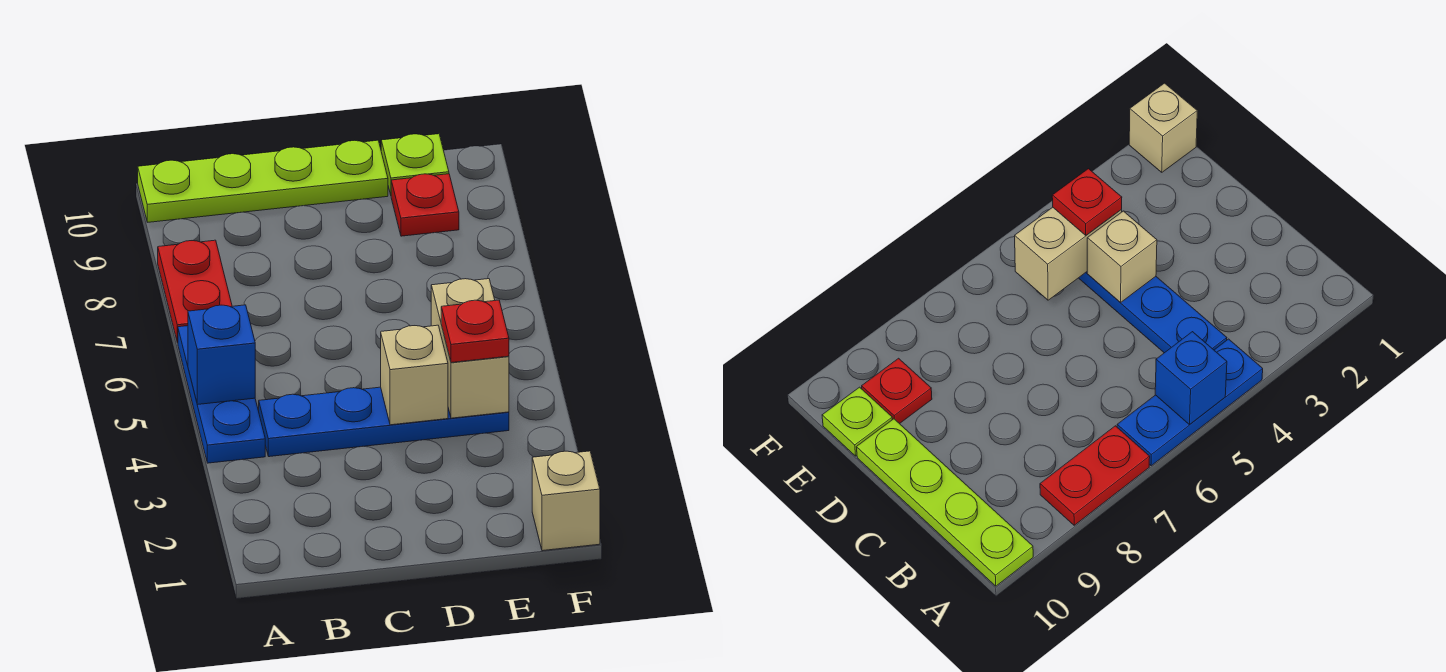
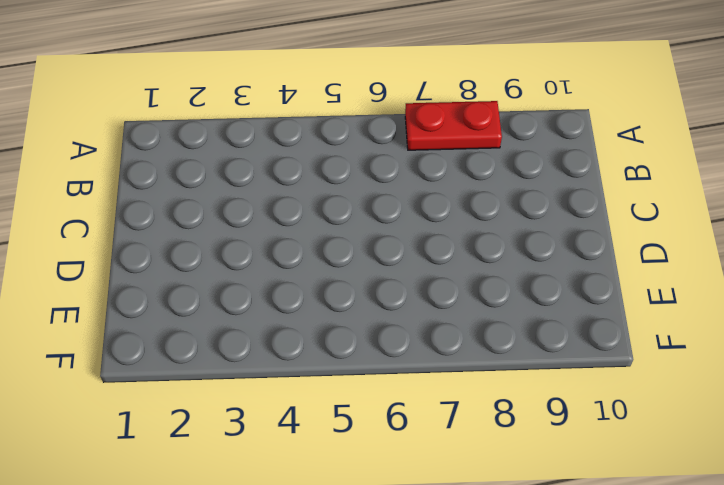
none -> blue 1x3 plate [178,326,265,463]
none -> lime 1x4 plate [138,140,388,222]

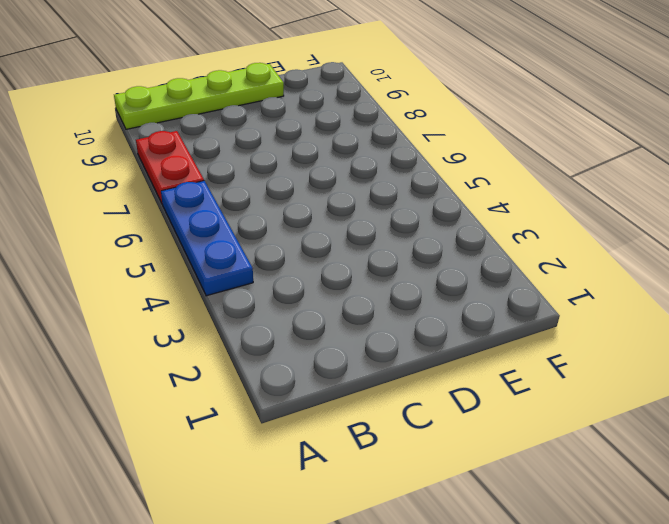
none -> blue 1x4 plate [259,387,509,457]
none -> red 1x1 plate [391,174,459,236]

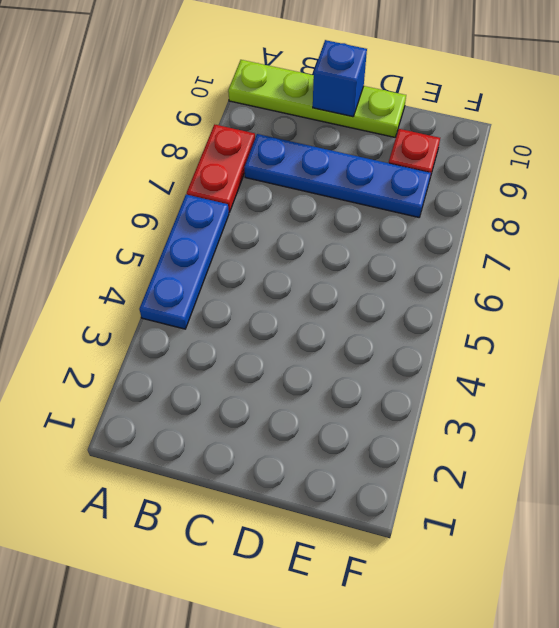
blue 1x4 plate [245,134,431,217] -> blue 1x4 plate moved to [259,387,509,457]
blue 1x1 brick [313,40,367,117] -> blue 1x1 brick moved to [188,305,255,405]
none -> lime 1x1 plate [381,134,449,195]
none -> tan 1x1 brick [532,451,600,551]

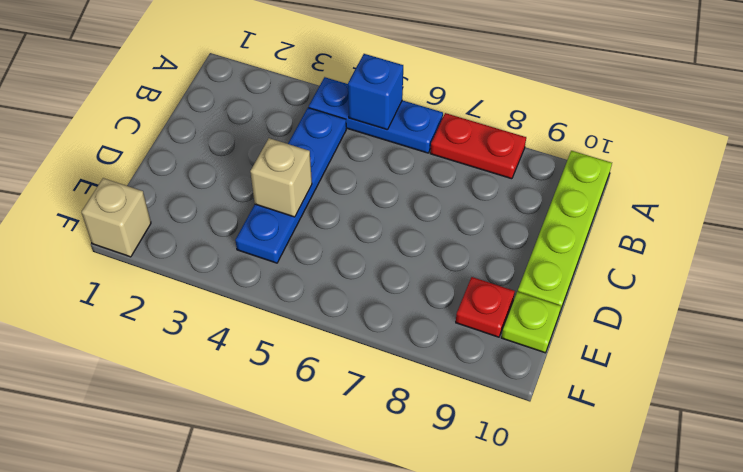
none -> tan 1x2 brick [431,279,509,418]
none -> red 1x1 plate [441,300,509,363]

